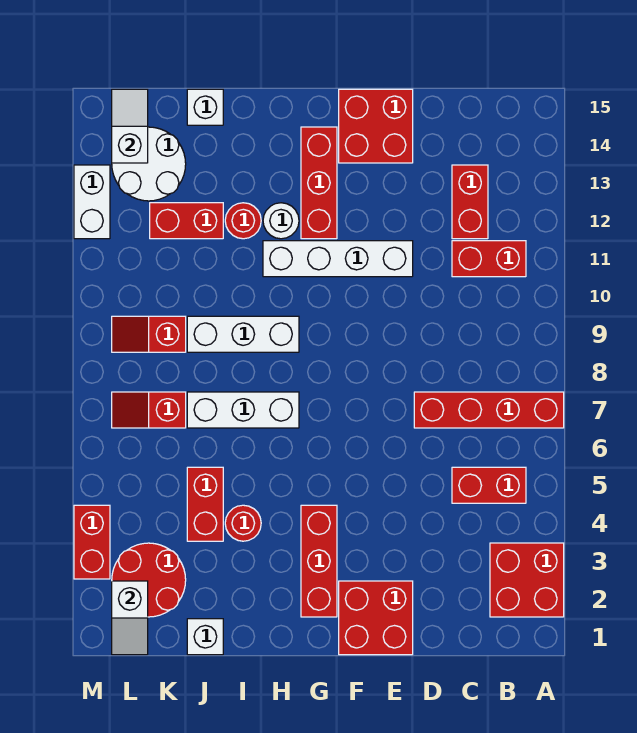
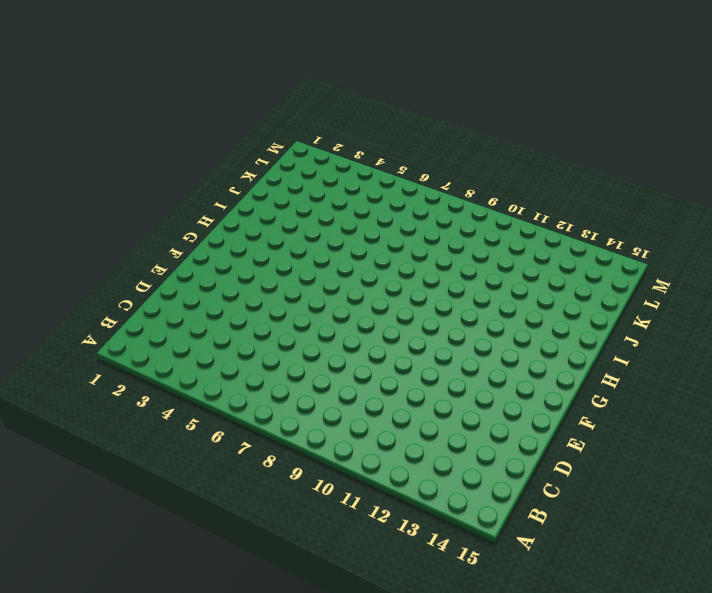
none -> red 2x2 brick [490,543,564,617]
none -> red 1x4 brick [414,392,564,428]
none -> red 1x2 brick [452,467,526,503]

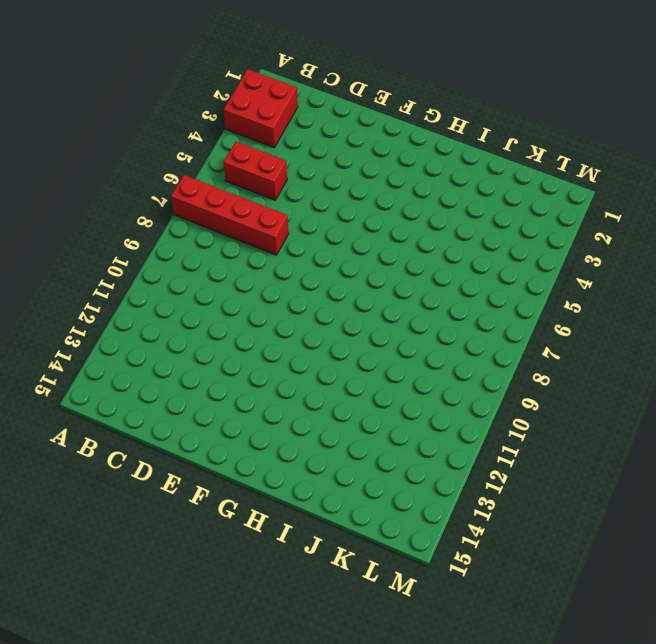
none -> red 1x2 brick [452,241,526,277]
none -> red 1x2 brick [452,165,488,239]
none -> red 2x2 brick [339,581,413,655]

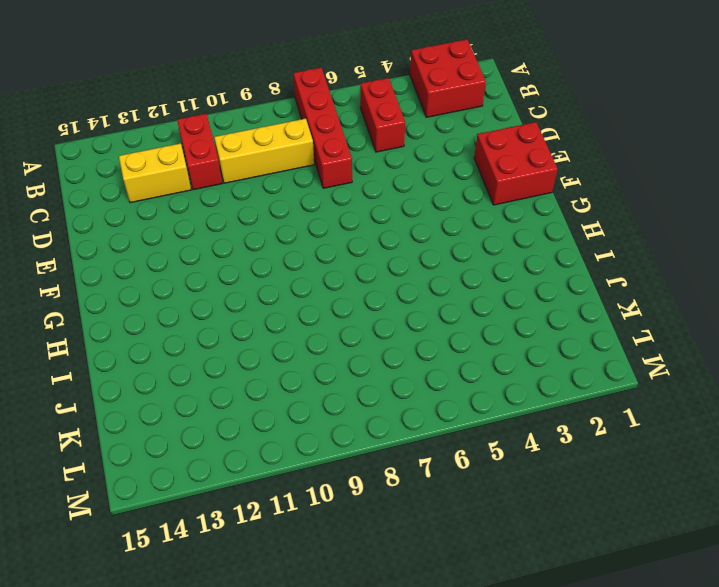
yellow 1x3 brick [214,118,314,183] -> none
yellow 1x2 brick [119,143,191,203] -> red 1x2 brick [452,165,488,239]
none -> white 1x4 brick [263,241,413,277]
none -> red 2x2 brick [339,89,413,163]
none -> red 1x3 brick [301,505,337,617]

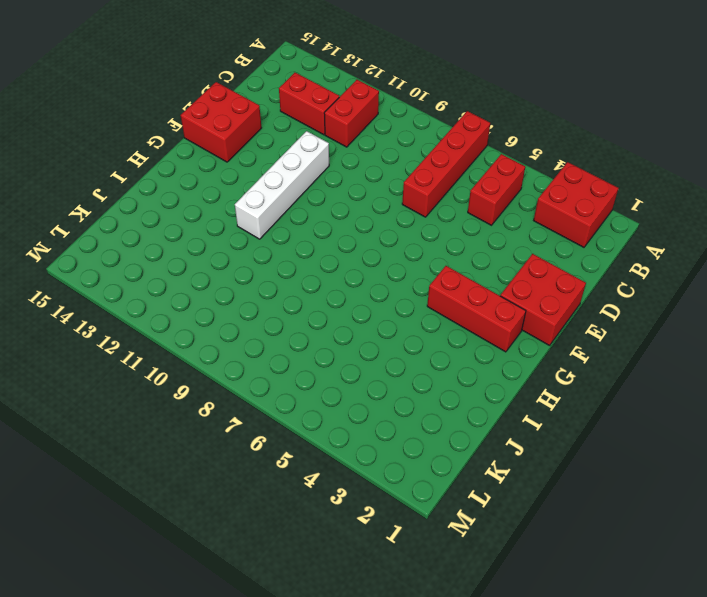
none -> red 1x3 brick [301,127,337,239]
none -> white 1x3 brick [187,392,299,428]
none -> white 1x3 brick [187,316,299,352]

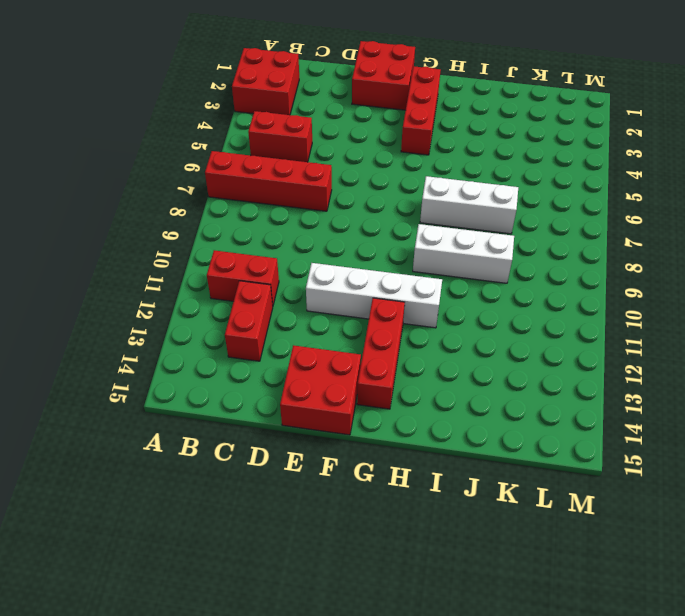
none -> white 1x1 round brick [263,203,299,239]
none -> red 1x1 round brick [225,505,261,541]
none -> red 1x1 round brick [225,203,261,239]

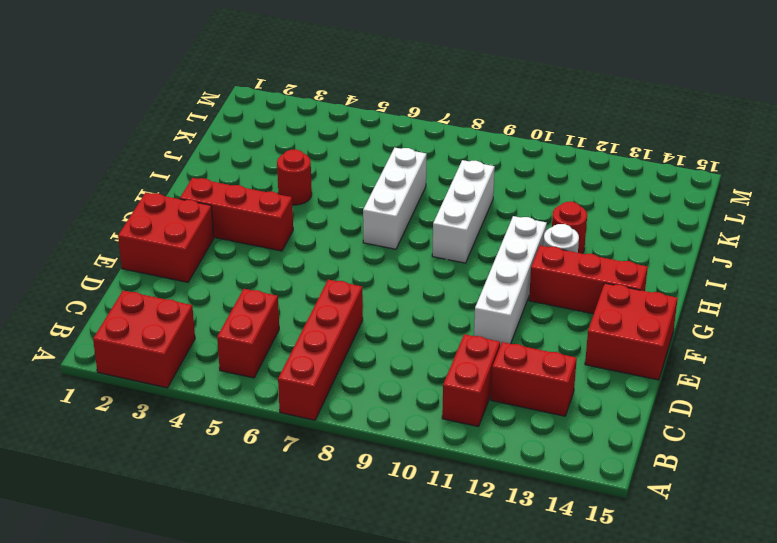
none -> white 1x1 brick [187,619,223,655]
none -> red 1x2 brick [187,467,223,541]
none -> red 1x2 brick [150,203,223,239]

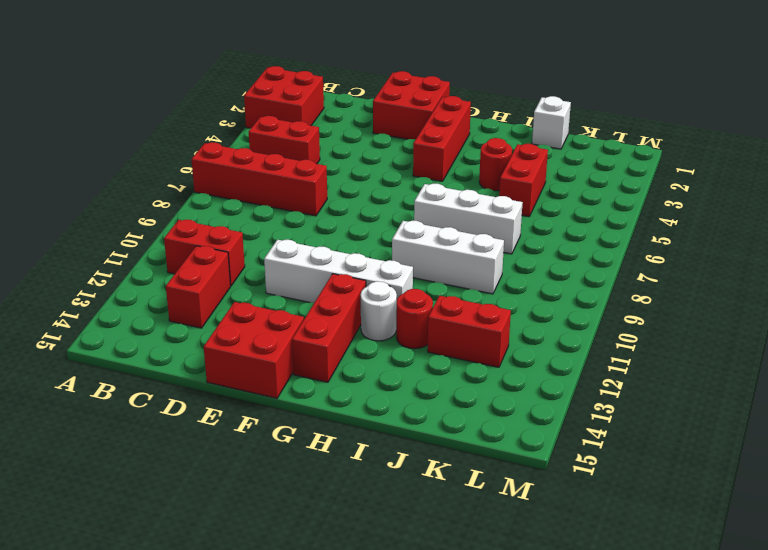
none -> white 1x1 brick [187,89,223,125]
none -> red 2x2 round brick [112,543,186,617]
none -> red 1x2 slope [112,392,186,428]

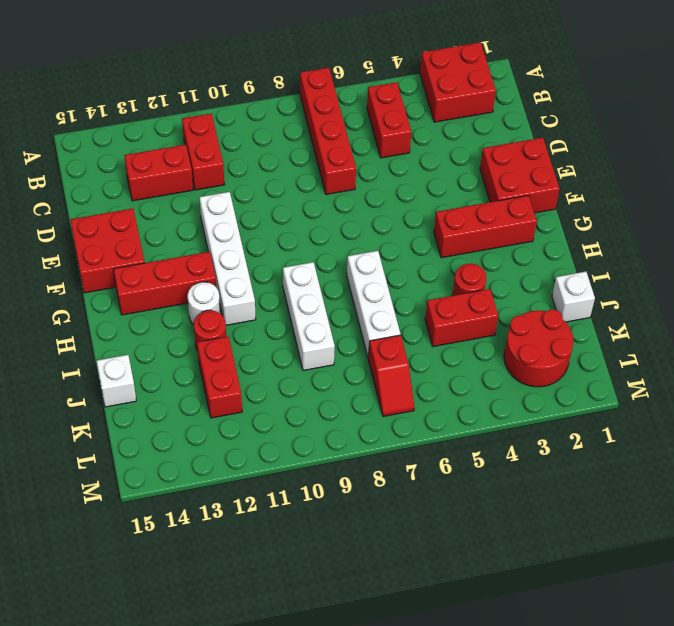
none -> red 1x2 slope [112,316,186,352]
none -> white 2x2 round brick [112,127,186,201]
none -> red 1x2 brick [74,505,110,579]

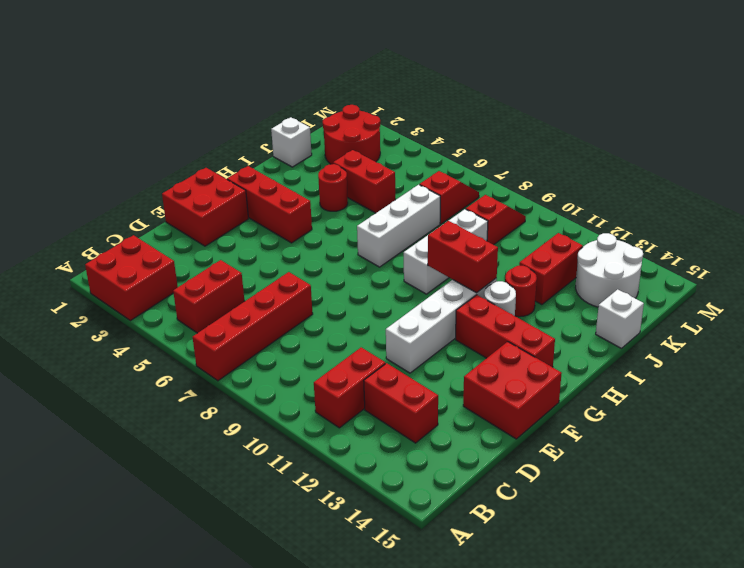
red 1x2 brick [428,221,498,293] -> red 1x2 brick moved to [74,505,110,579]
none -> white 1x2 brick [74,165,110,239]
none -> white 1x2 slope [112,581,148,655]
none -> white 1x2 slope [112,89,148,163]

